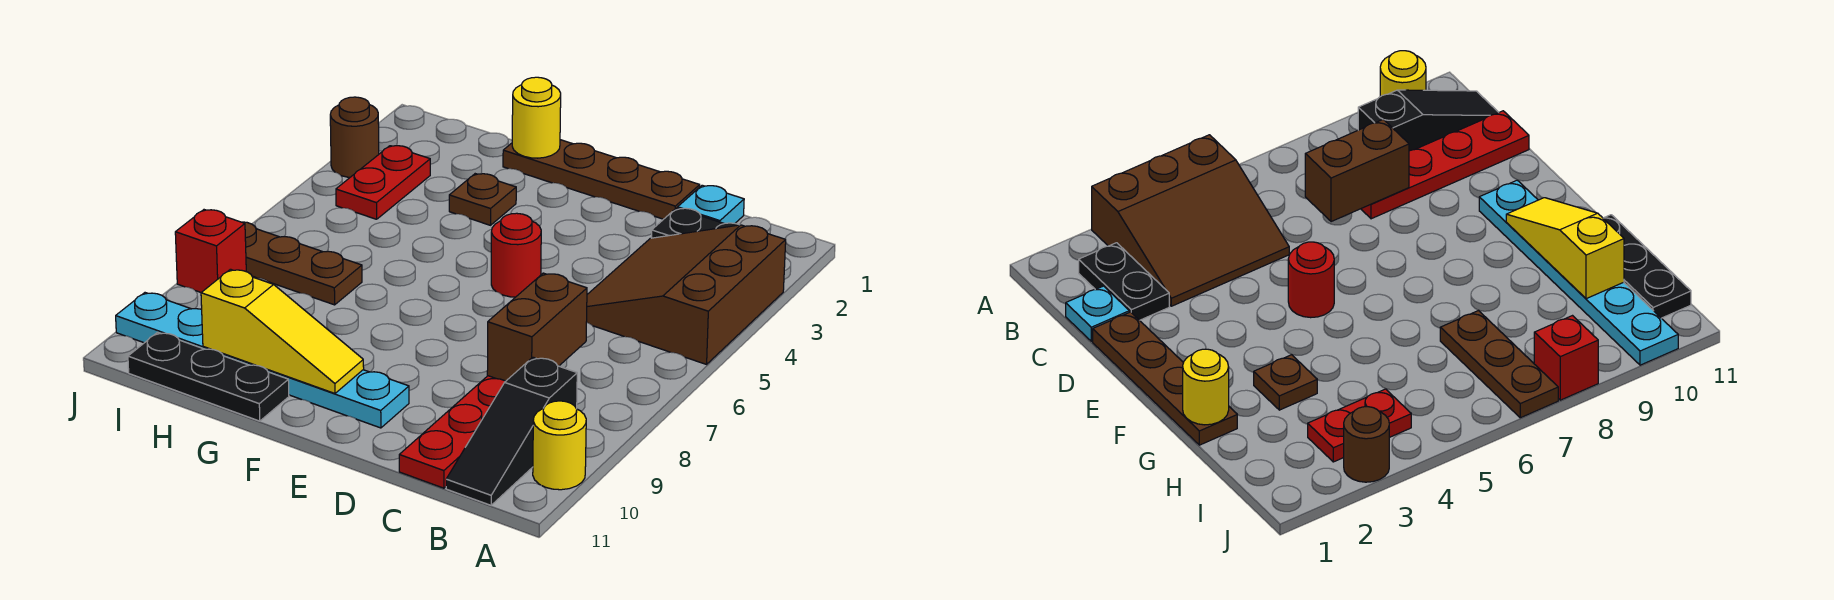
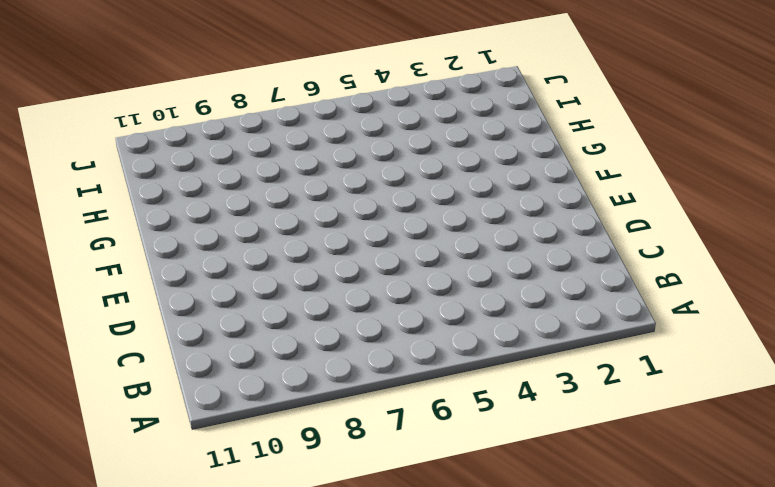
none -> brown 3x3 slope [587,225,786,364]
none -> yellow 1x1 round brick [533,401,586,490]
none -> black 1x2 plate [651,208,739,238]

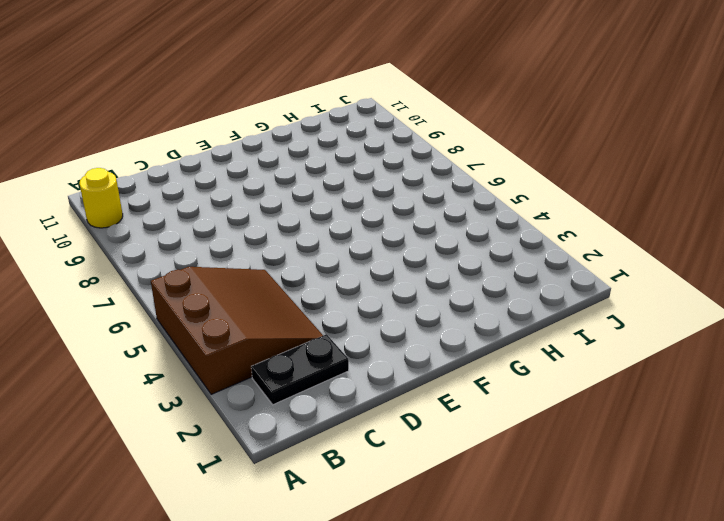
none -> black 1x3 slope [446,357,577,505]
none -> cyan 1x1 plate [678,185,744,224]
none -> red 1x4 plate [399,376,506,488]

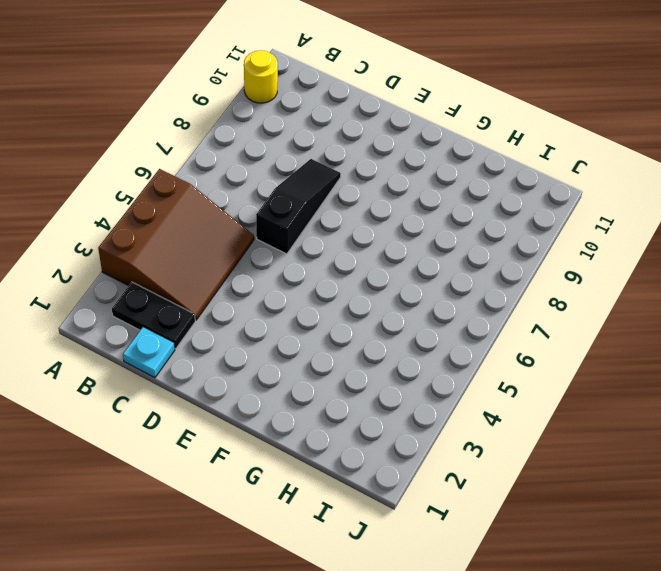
black 1x3 slope [256,159,341,254] -> black 1x3 slope moved to [446,357,577,505]
none -> red 1x4 plate [399,376,506,488]
none -> brown 1x4 plate [503,140,700,219]
none -> red 1x1 round brick [491,213,541,297]

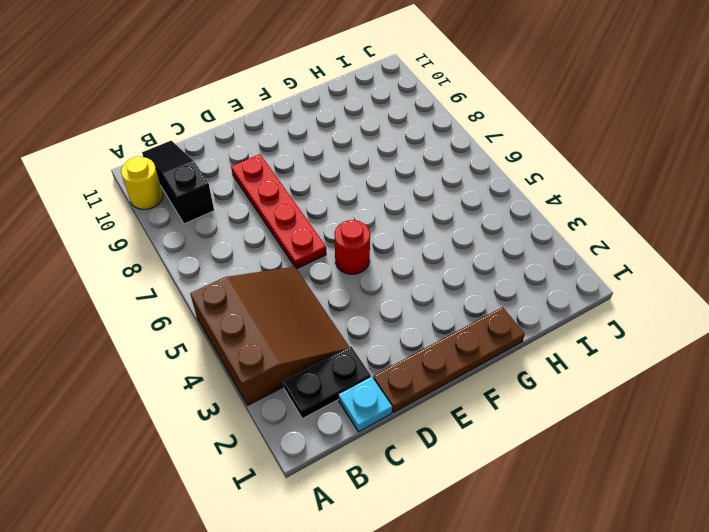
red 1x4 plate [231,154,326,269] -> red 1x4 plate moved to [399,376,506,488]
none -> cyan 1x6 plate [116,293,409,428]
none -> brown 1x1 plate [449,174,516,225]
none -> black 1x3 plate [128,332,289,421]

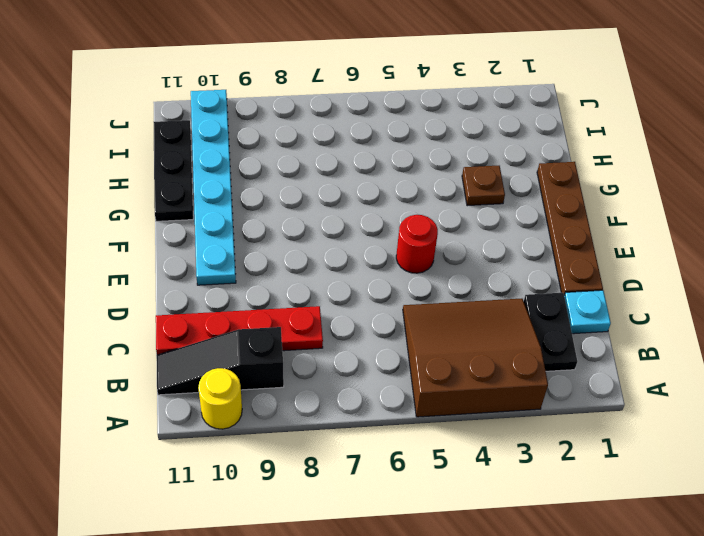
none -> brown 1x3 plate [242,222,362,305]
none -> red 1x2 plate [336,146,430,219]
none -> brown 1x1 round brick [330,97,379,177]

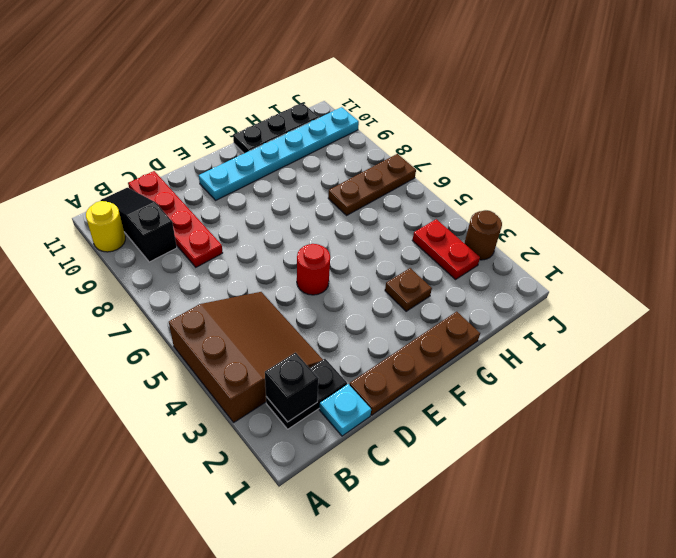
black 1x1 brick [265,353,319,422] -> none
none -> red 1x1 brick [175,210,246,292]
none -> brown 1x2 brick [487,273,587,381]
none -> yellow 1x3 slope [201,269,364,393]

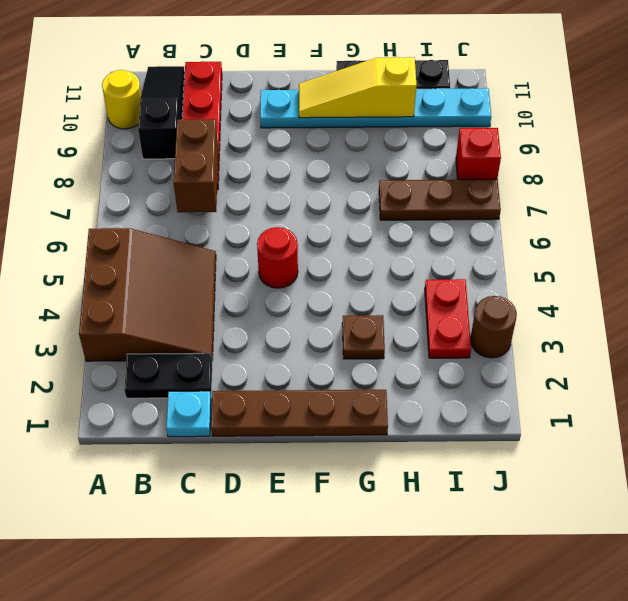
none -> yellow 1x1 round brick [512,77,561,158]

